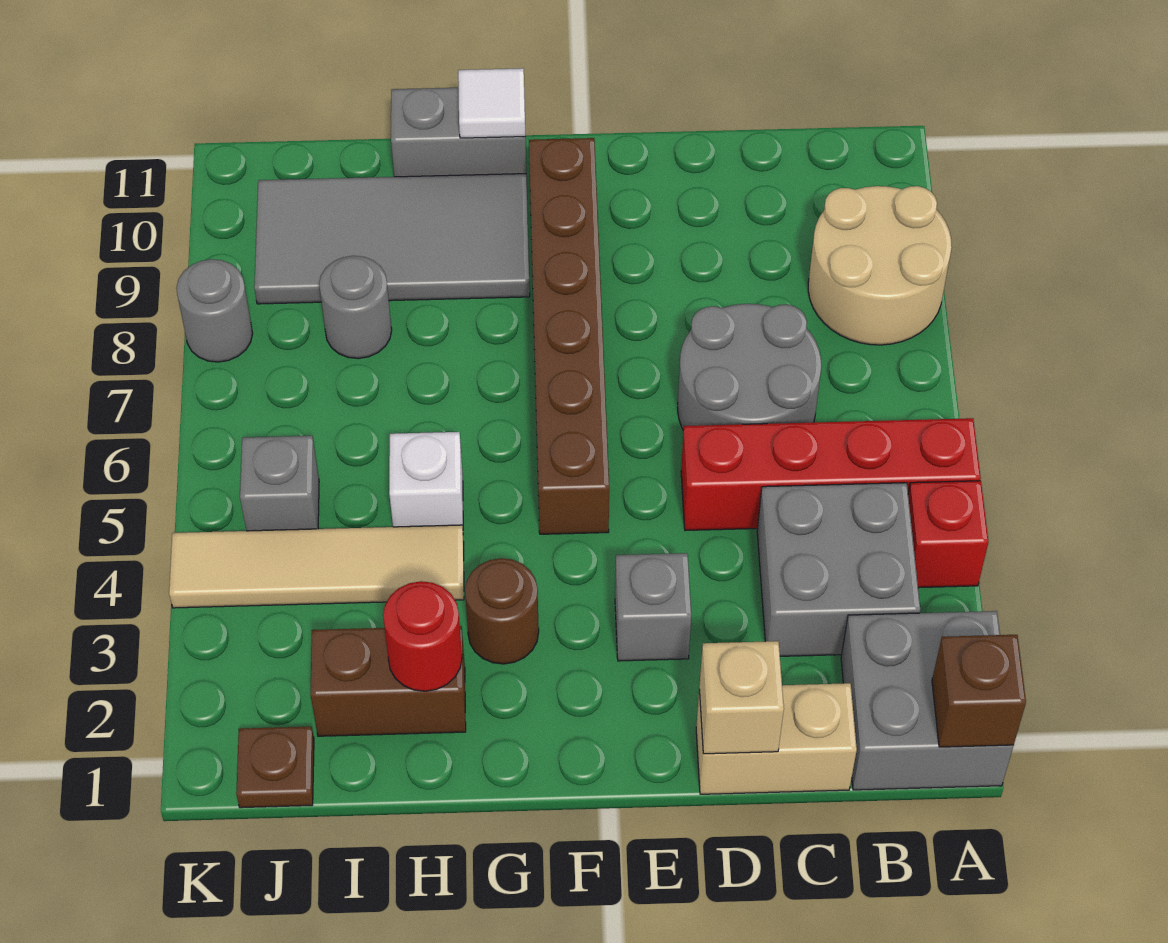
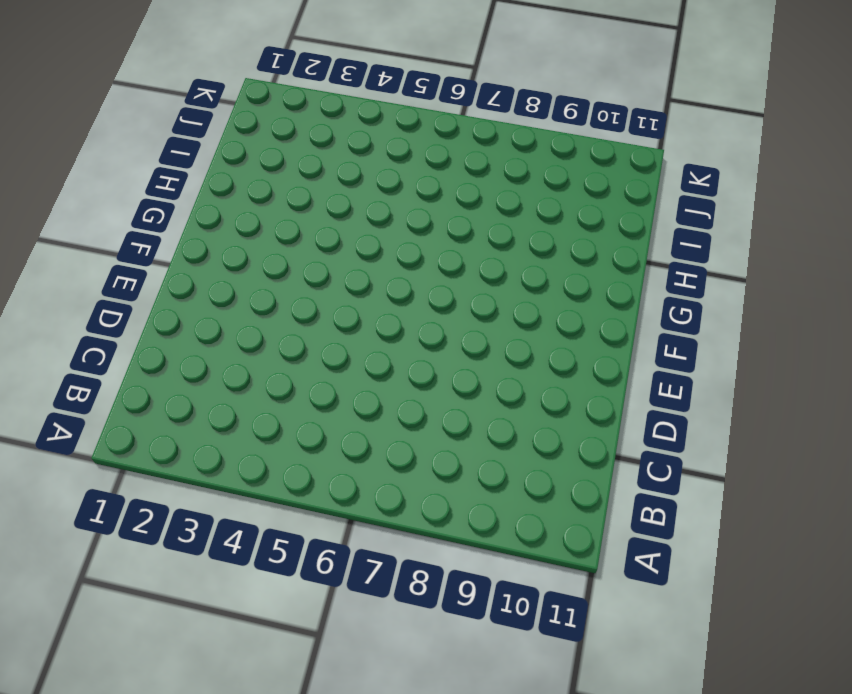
none -> grey 2x2 brick [841,611,1014,790]
none -> red 1x1 brick [908,481,989,588]
none -> red 1x4 brick [681,418,981,531]

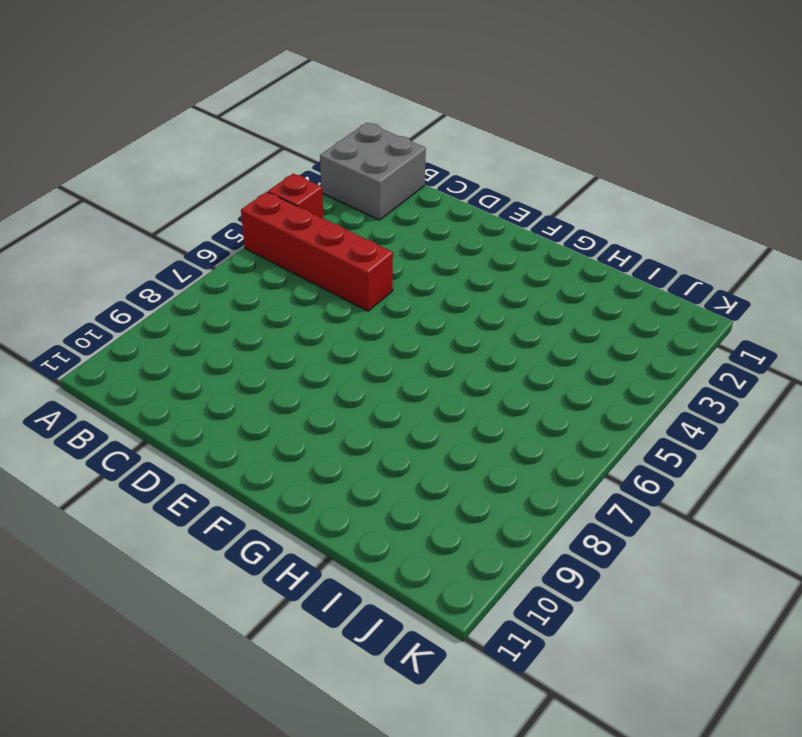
none -> tan 2x2 round brick [808,186,952,345]
none -> grey 2x2 brick [757,483,920,656]
none -> tan 1x2 brick [696,683,857,794]

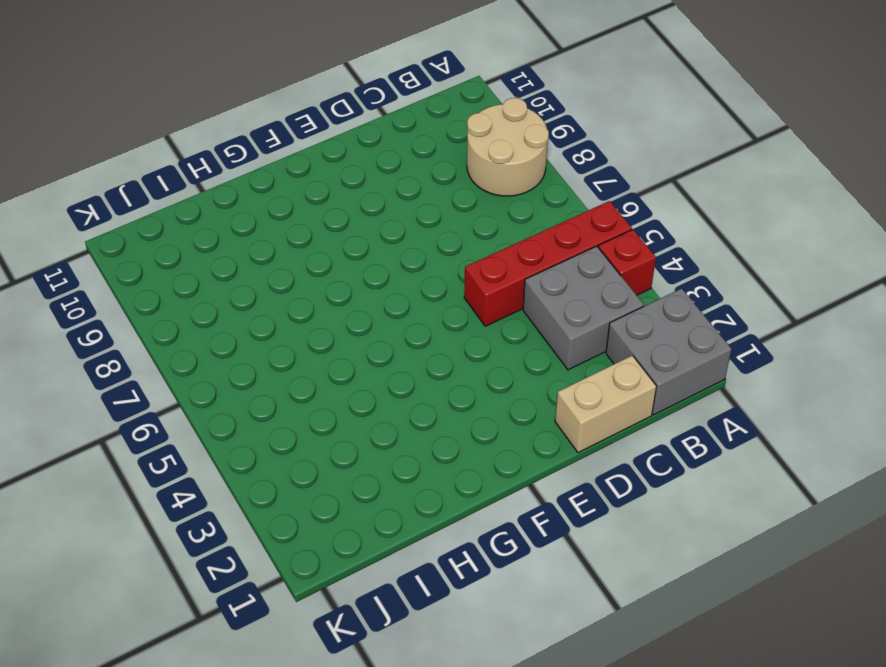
none -> grey 2x2 round brick [678,304,821,430]
none -> grey 1x1 brick [615,553,691,661]
none -> brown 1x6 brick [529,138,609,534]

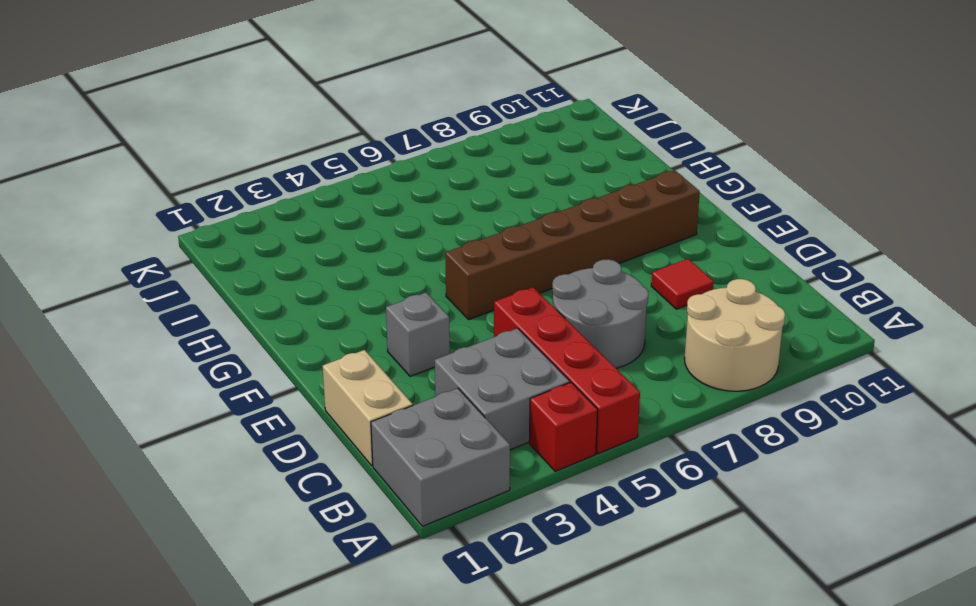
red 1x1 tile [651,259,714,309] -> none
none -> brown 1x1 round brick [465,558,539,664]
none -> grey 2x4 tile [254,174,530,304]
none -> grey 1x2 brick [391,88,526,177]

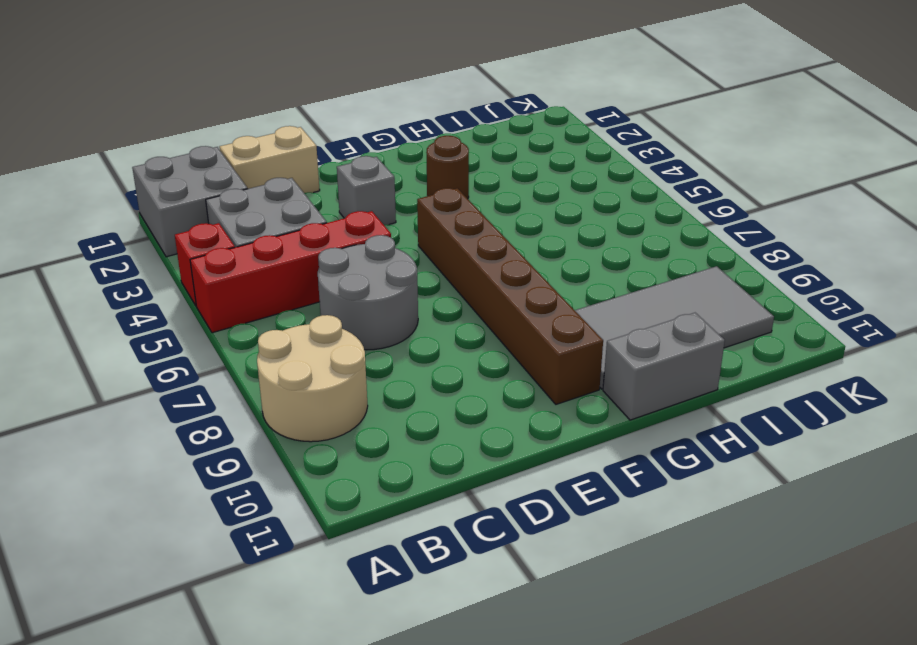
none -> brown 1x2 brick [310,626,466,736]
none -> tan 1x4 tile [169,525,464,608]
none -> white 1x1 brick [389,432,463,527]

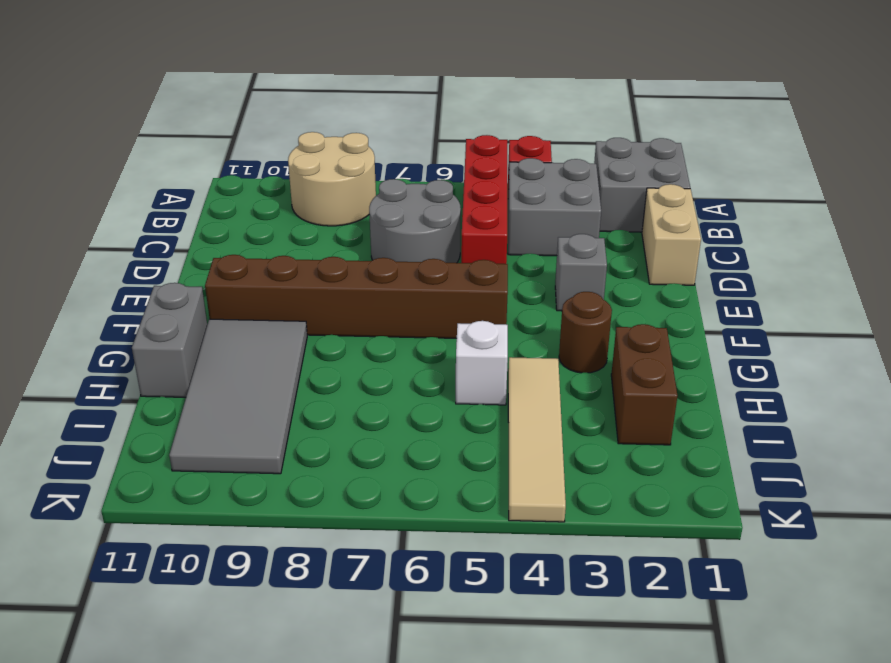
none -> grey 1x1 round brick [319,256,392,359]
none -> brown 1x1 plate [236,727,314,808]
none -> grey 1x1 brick [240,436,319,531]

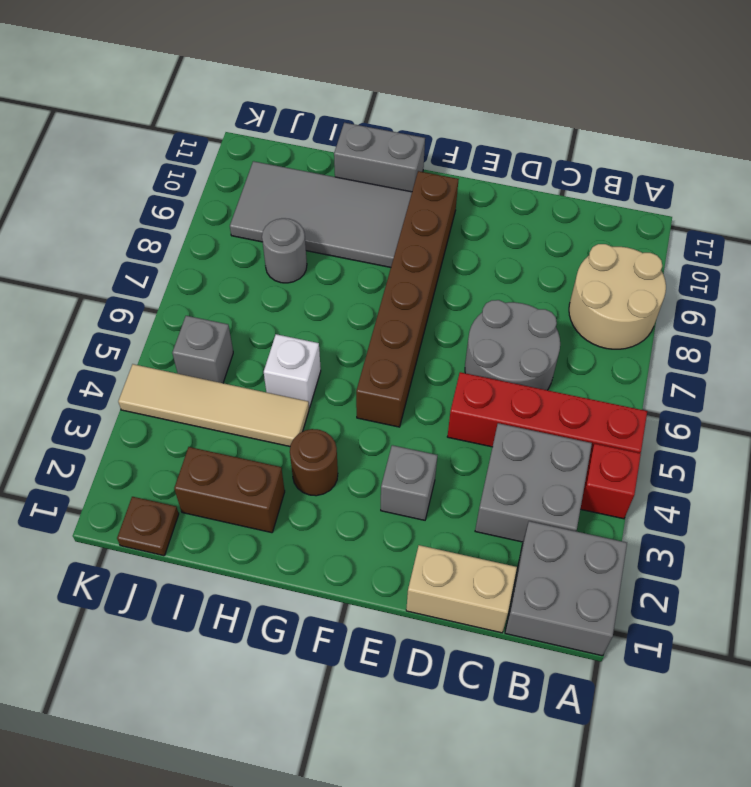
none -> grey 1x1 round brick [176,259,253,362]
none -> brown 1x1 brick [932,635,1026,747]
none -> tan 1x1 brick [699,641,784,754]

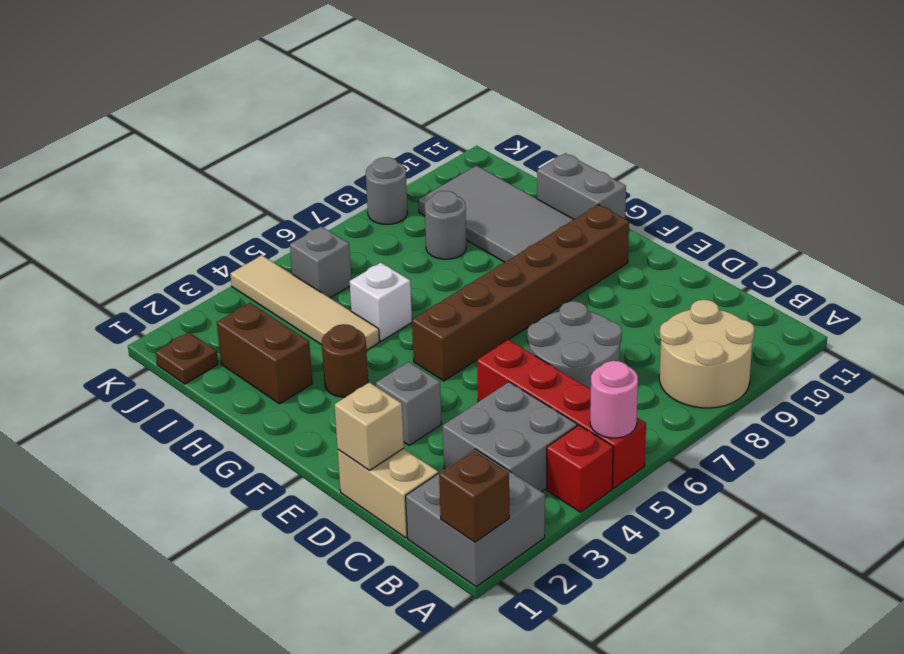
pink 1x1 round brick [590,361,638,438] -> none
none -> white 1x1 tile [458,68,525,138]
none -> red 1x1 round brick [383,581,462,691]

